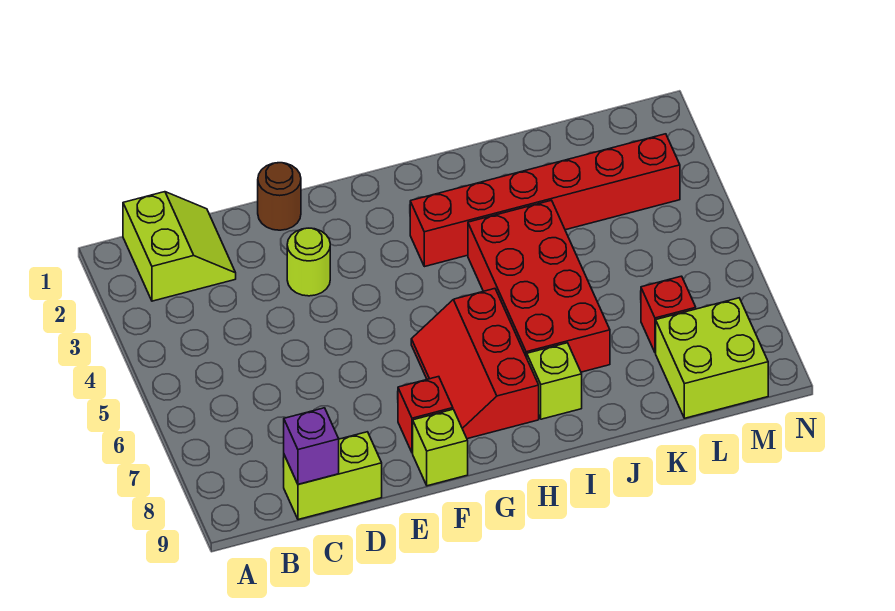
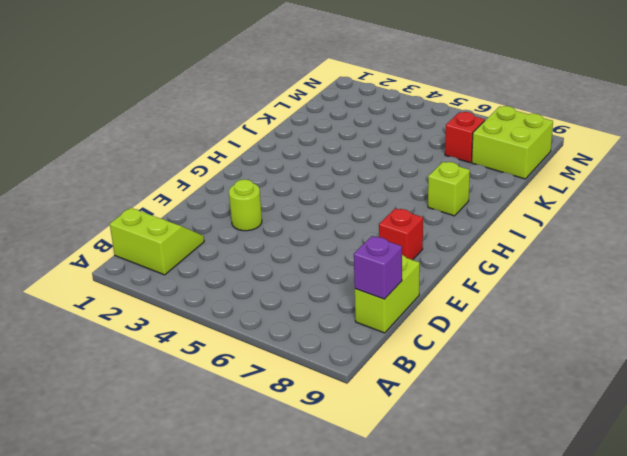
none -> brown 1x1 round brick [258,163,301,230]
none -> lime 1x1 brick [413,409,468,486]
none -> red 2x3 slope [411,289,539,439]

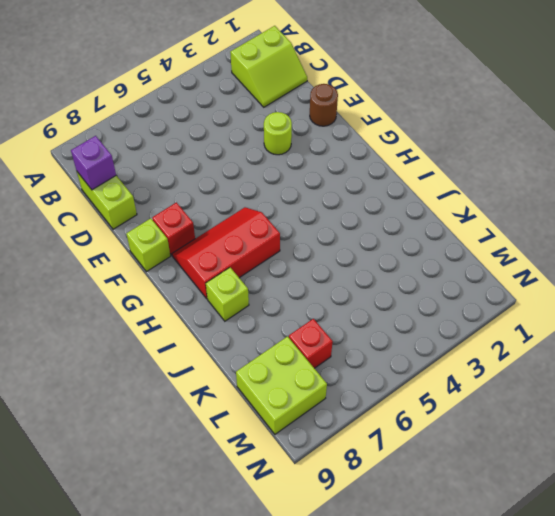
none -> red 1x6 brick [410,134,680,267]
none -> red 2x4 brick [468,200,610,372]

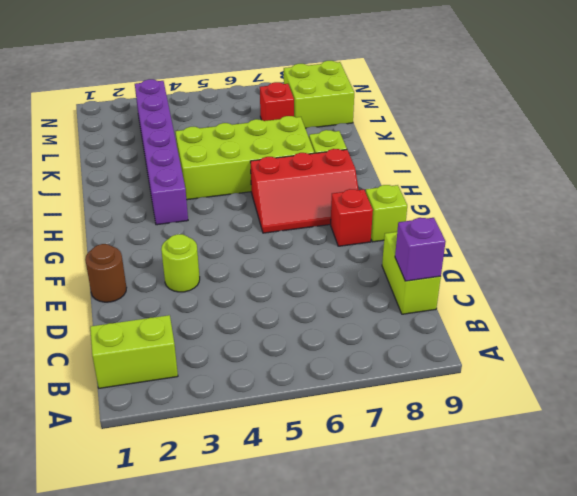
purple 1x6 brick [135,79,188,225] -> red 1x6 brick [410,134,680,267]
lime 2x4 brick [175,116,314,200] -> red 2x4 brick [468,200,610,372]

